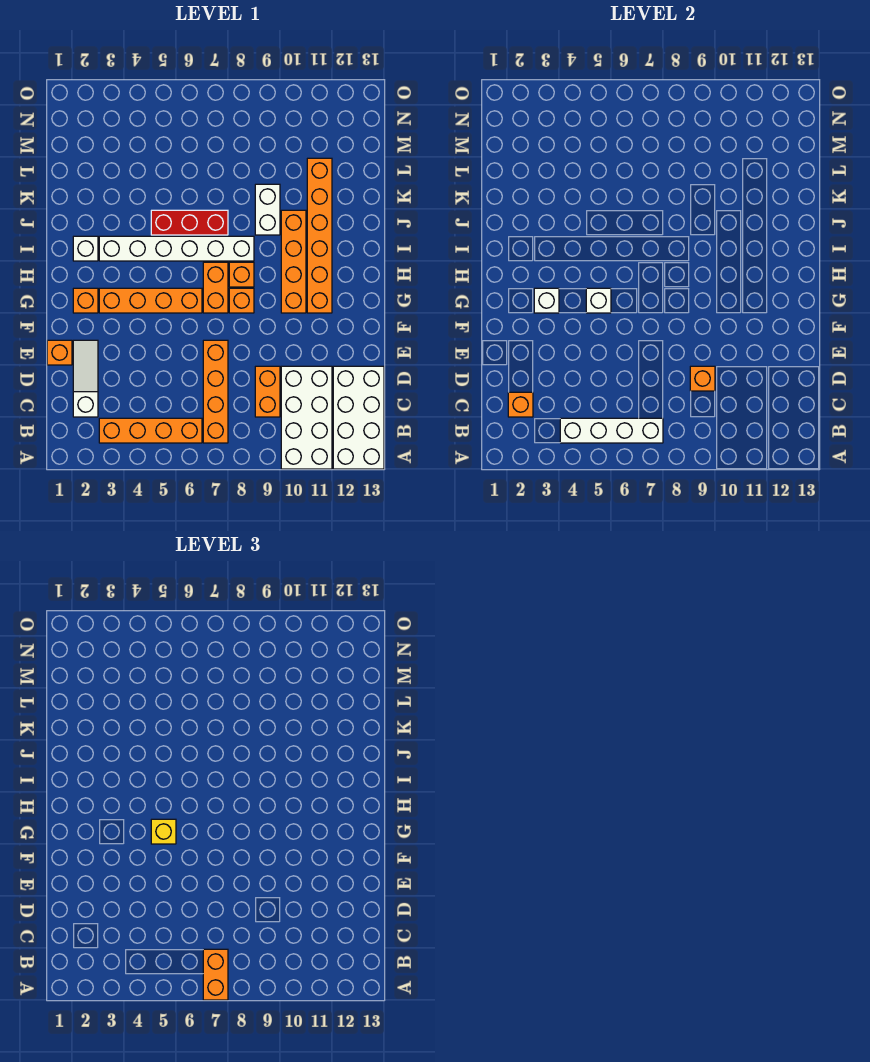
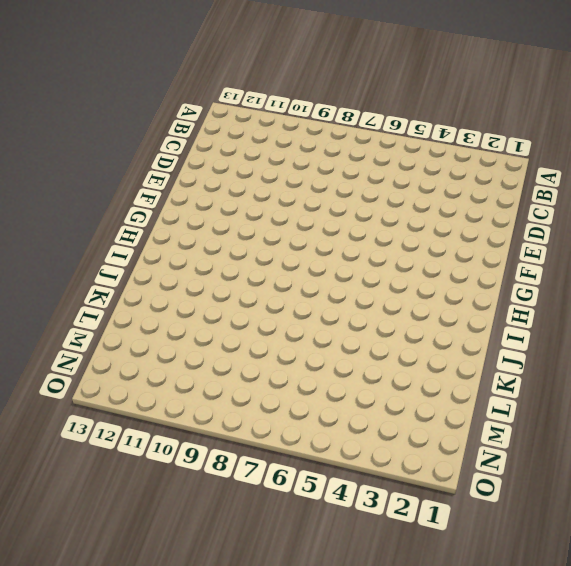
none -> white 2x4 brick [281,366,332,469]
none -> white 2x4 brick [333,366,384,469]
none -> orange 1x4 brick [99,418,202,443]

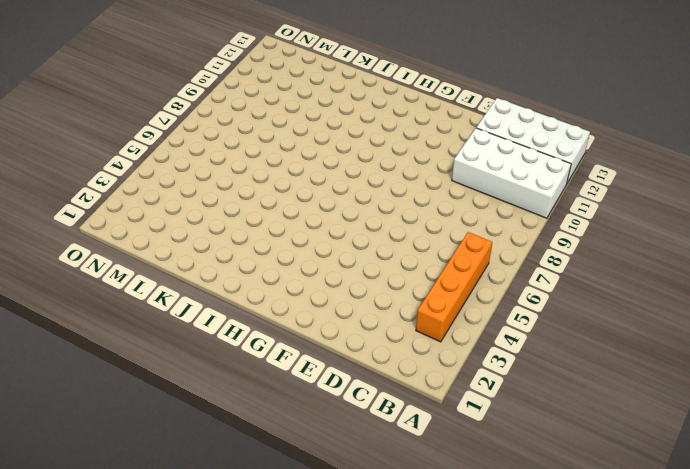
none -> orange 1x4 brick [203,340,228,443]
none -> white 1x3 slope [73,340,98,417]
none -> orange 1x2 brick [255,366,280,417]

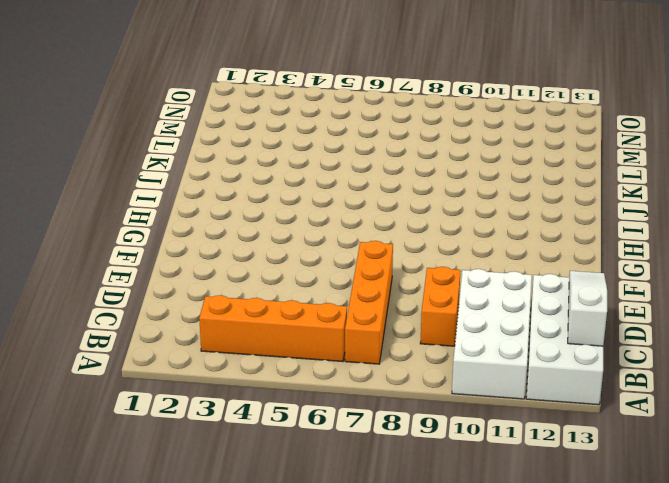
white 1x3 slope [568,271,607,346] -> white 1x3 slope moved to [73,340,98,417]
none -> orange 1x1 brick [47,340,72,365]
none -> orange 1x1 brick [73,288,98,313]
none -> orange 1x4 brick [99,288,202,313]

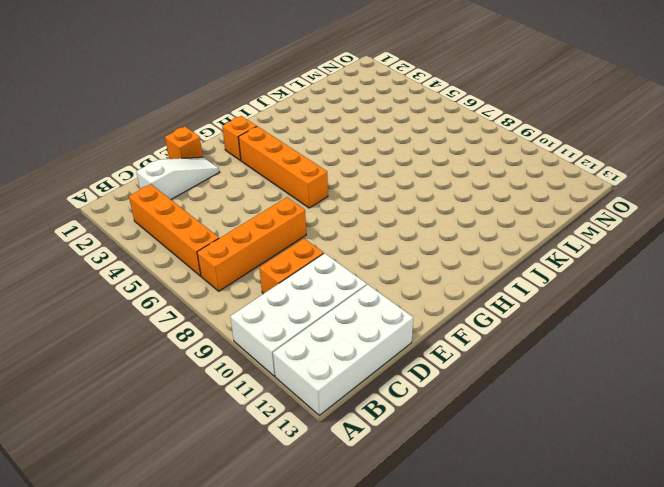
none -> orange 1x2 brick [203,262,228,313]
none -> orange 1x1 brick [229,288,254,313]
none -> orange 1x4 brick [281,210,306,313]

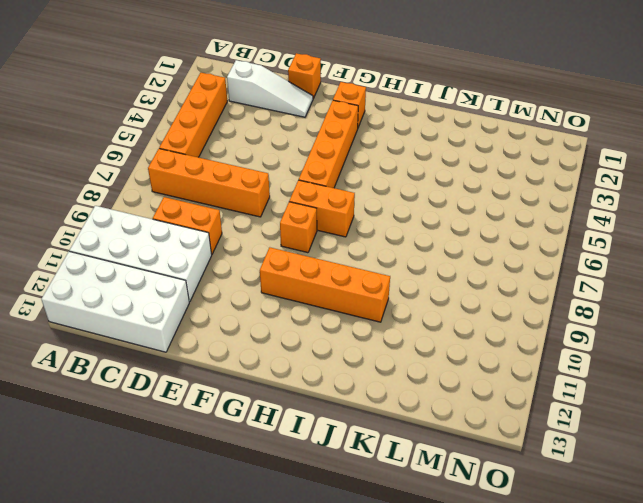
none -> orange 1x6 brick [307,158,332,313]
none -> orange 1x1 brick [229,262,254,287]
none -> white 1x1 brick [73,236,98,261]

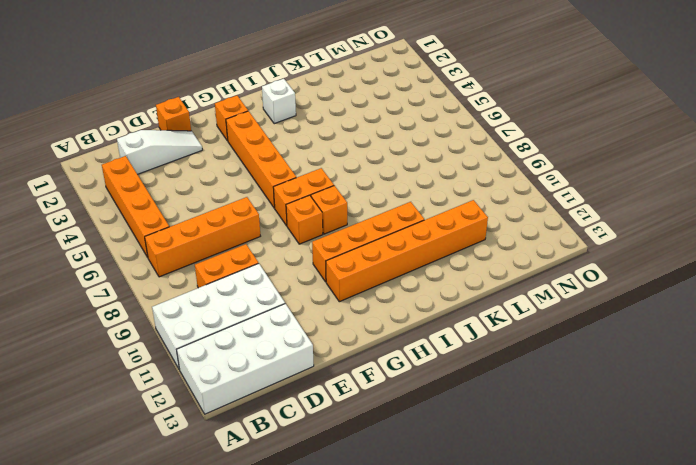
none -> white 1x6 brick [99,236,254,261]
none -> red 1x3 brick [151,210,228,235]
none -> white 1x2 brick [255,184,280,235]

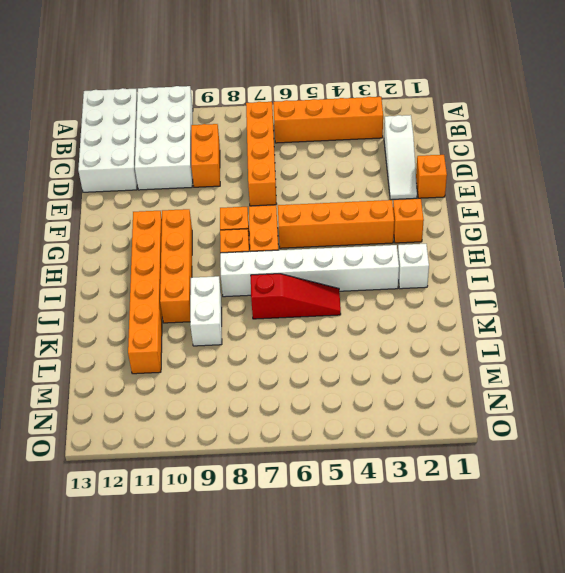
red 1x3 slope [251,274,341,319] -> red 1x3 brick [151,210,228,235]
none -> white 1x4 brick [560,418,663,443]
none -> orange 1x1 brick [508,392,533,417]
none -> orange 1x1 brick [690,366,715,391]

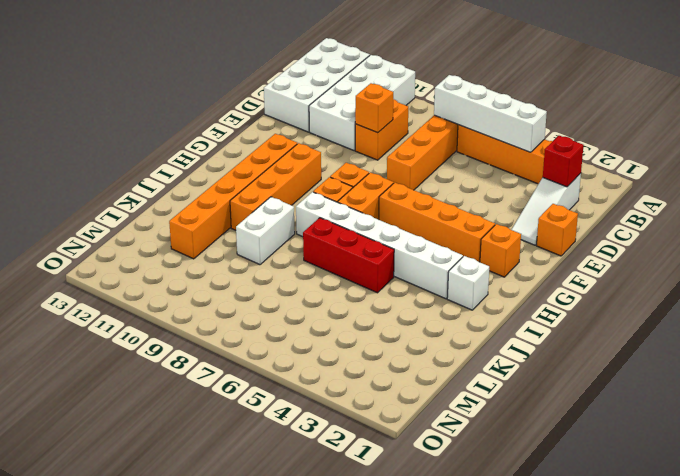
red 1x1 brick [543,136,584,187] -> orange 1x1 brick [508,392,533,417]
none -> white 1x1 brick [534,288,559,313]
none -> white 1x1 brick [586,288,611,313]
none -> orange 1x2 brick [203,949,228,1000]

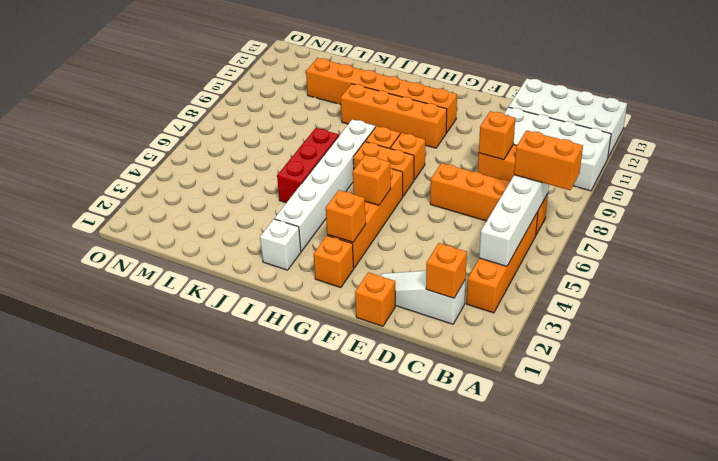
orange 1x1 brick [326,190,366,242] -> white 1x1 brick [534,288,559,313]
orange 1x1 brick [353,155,391,205] -> white 1x1 brick [586,288,611,313]
none -> white 1x2 brick [255,184,280,235]
none -> yellow 1x1 brick [151,819,176,844]

